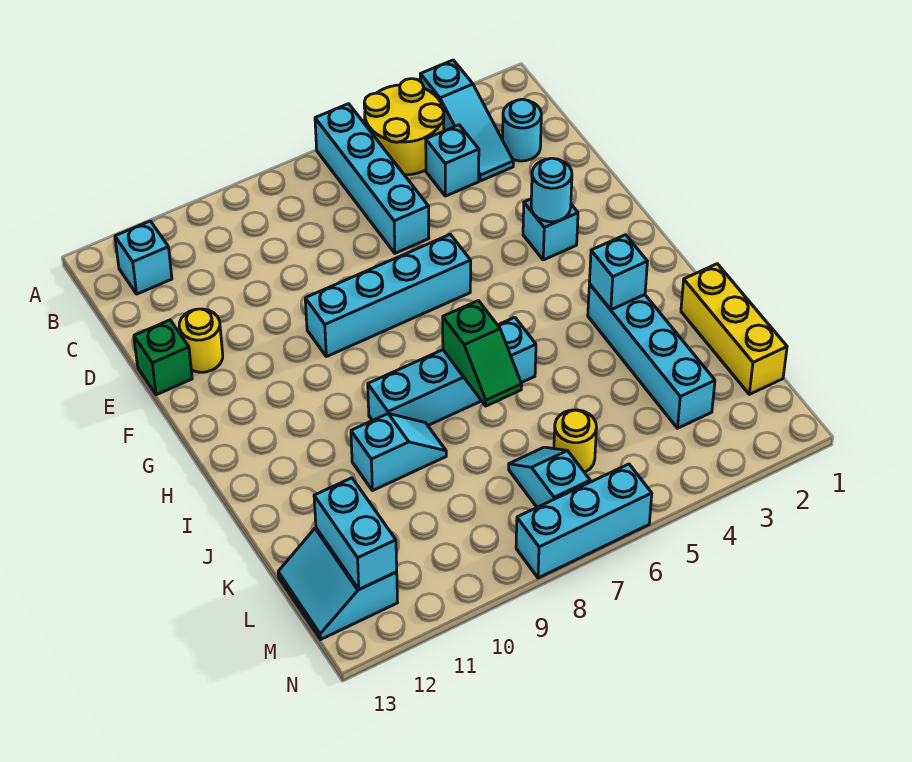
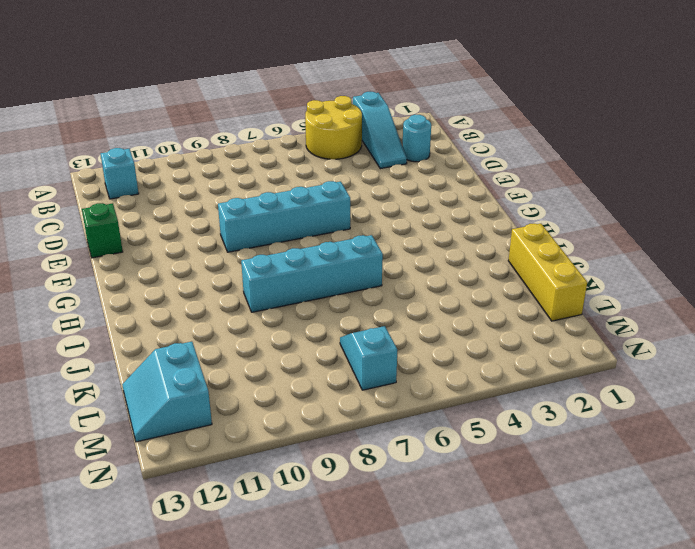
none -> cyan 1x4 brick [315,104,429,253]
none -> cyan 1x1 brick [426,125,479,196]
none -> yellow 1x1 round brick [179,309,223,372]

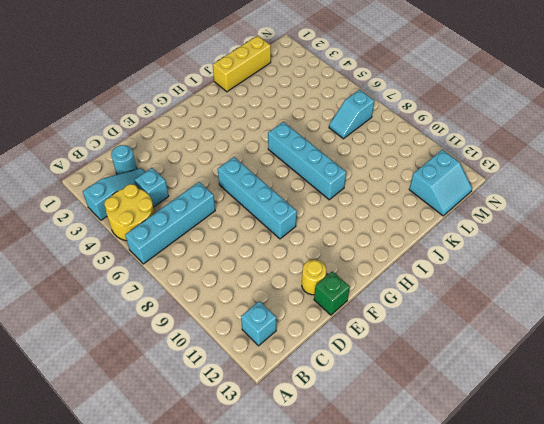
none -> cyan 1x1 brick [523,199,578,260]
none -> cyan 1x4 brick [588,284,715,428]
none -> cyan 1x2 slope [351,414,446,491]

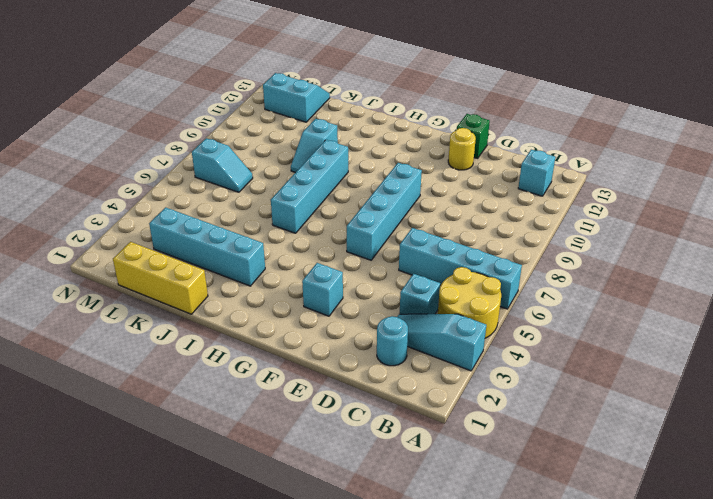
none -> yellow 1x1 round brick [554,410,597,472]
none -> cyan 1x3 brick [516,464,652,578]
none -> cyan 1x1 round brick [531,158,572,222]

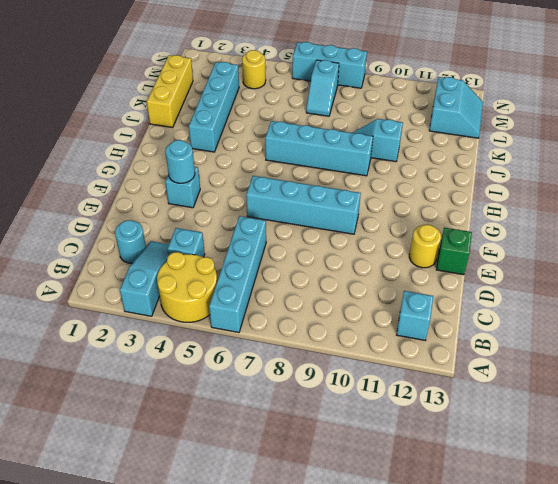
yellow 1x1 round brick [242,50,266,89] -> yellow 1x1 round brick moved to [554,410,597,472]
none -> cyan 1x1 brick [589,235,647,310]
none -> green 1x2 slope [443,301,522,406]
none -> cyan 1x2 brick [314,478,397,589]

